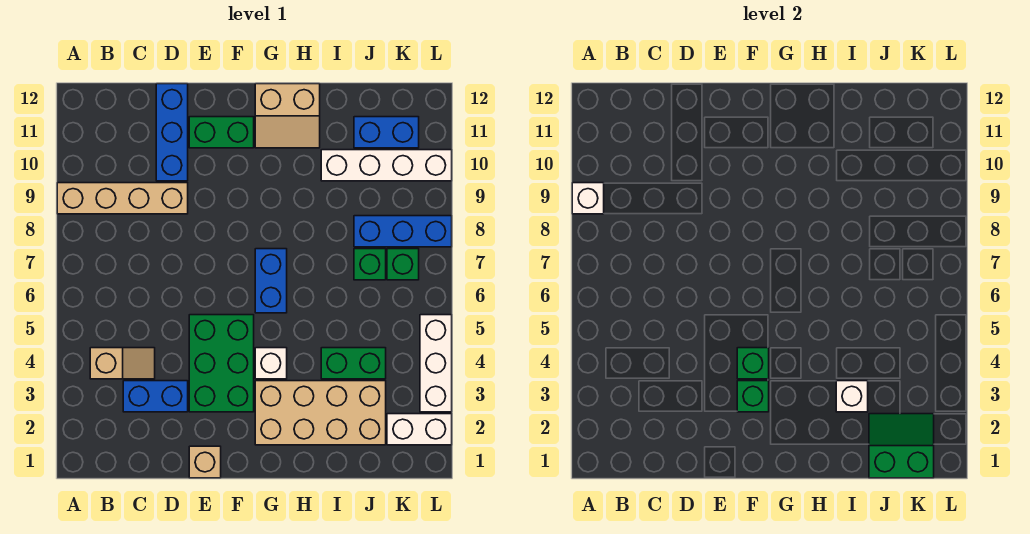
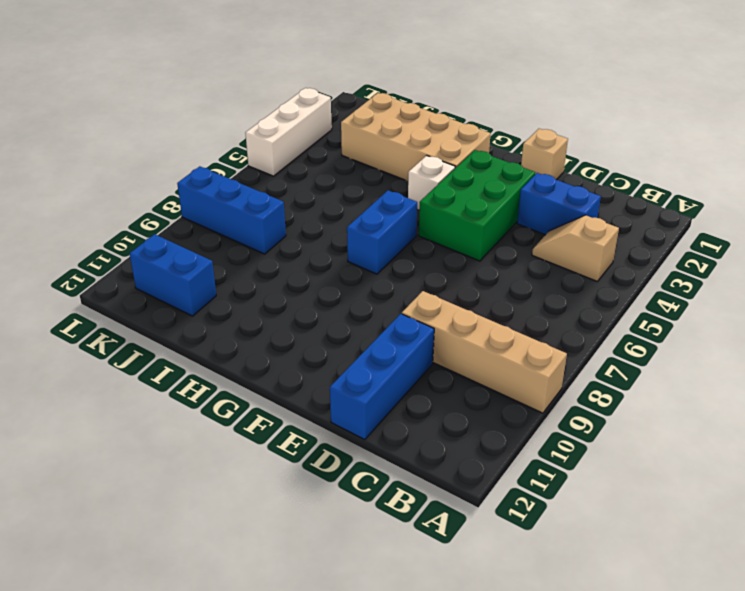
none -> green 1x2 brick [189,117,254,148]
none -> tan 2x2 slope [255,84,320,148]
none -> green 1x2 brick [321,348,386,379]

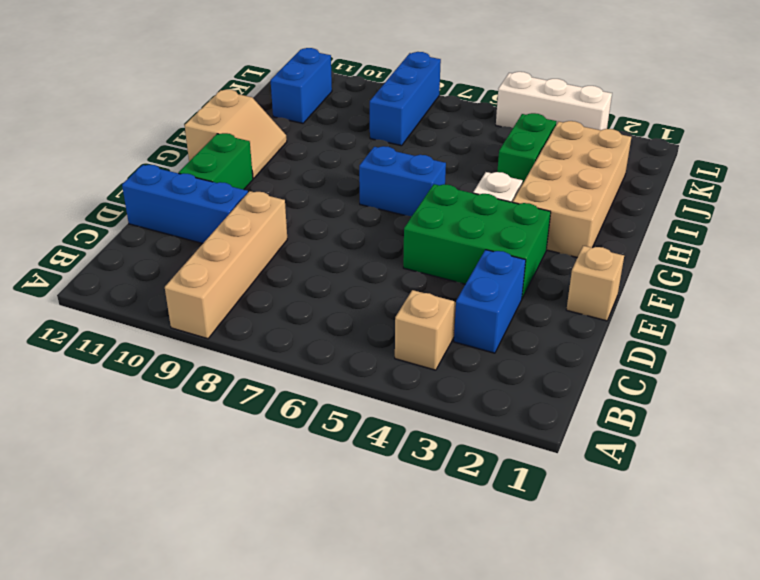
none -> white 1x4 brick [321,150,452,181]
none -> green 1x1 brick [354,249,386,280]
none -> white 1x2 brick [387,414,452,445]

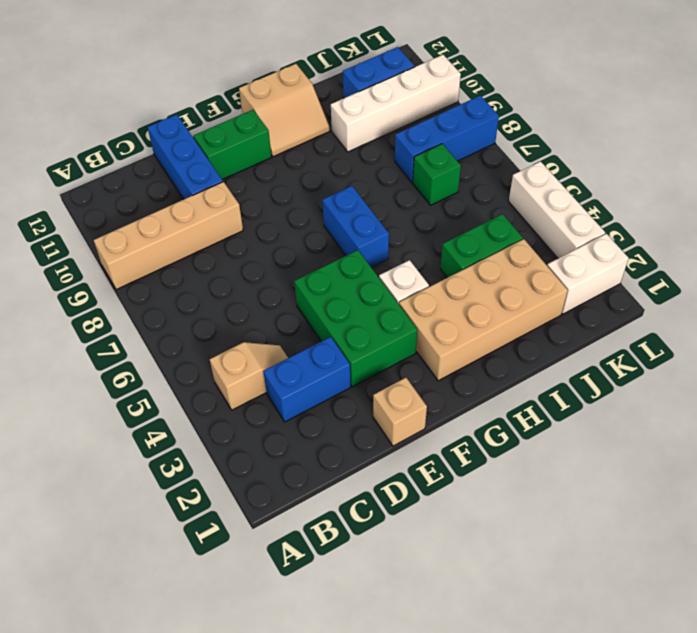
none -> green 1x1 brick [387,249,419,280]
none -> white 1x1 brick [572,183,604,214]
none -> green 1x1 brick [737,381,769,412]

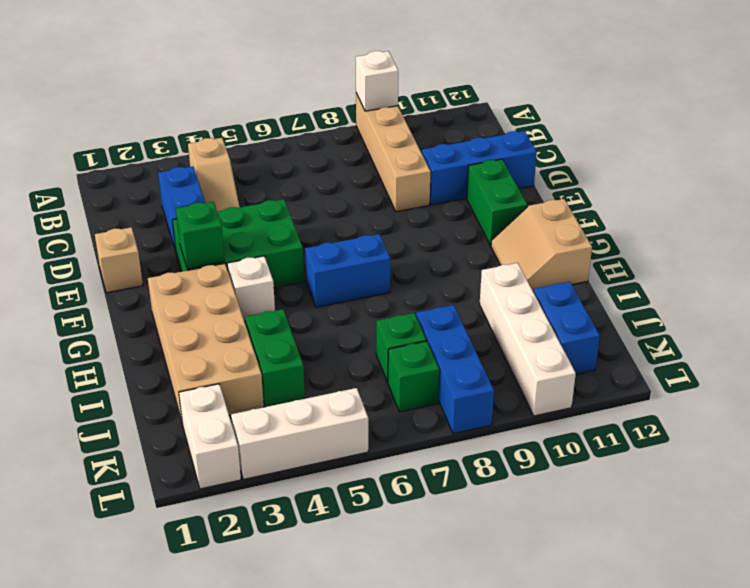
none -> green 1x1 brick [737,348,769,379]
none -> white 1x1 brick [836,381,868,412]
none -> green 2x2 slope [869,414,934,478]

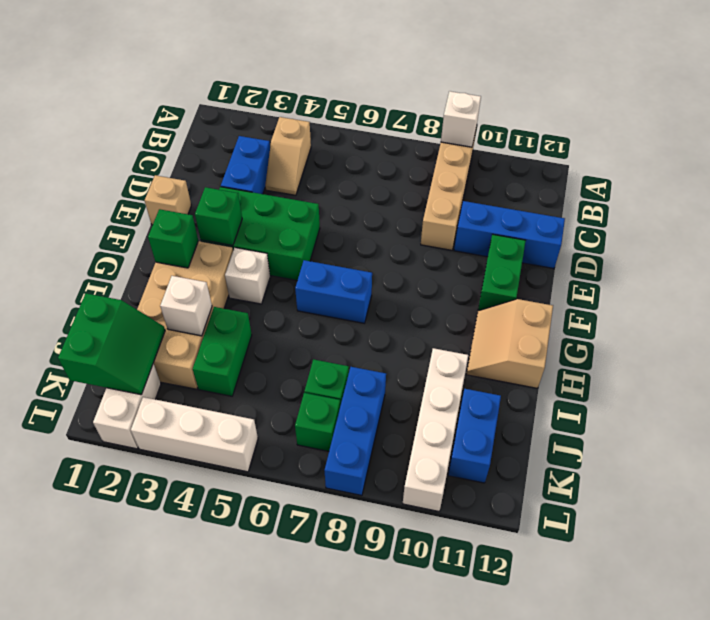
green 1x1 brick [148,209,198,268] -> green 1x1 brick moved to [737,348,769,379]

